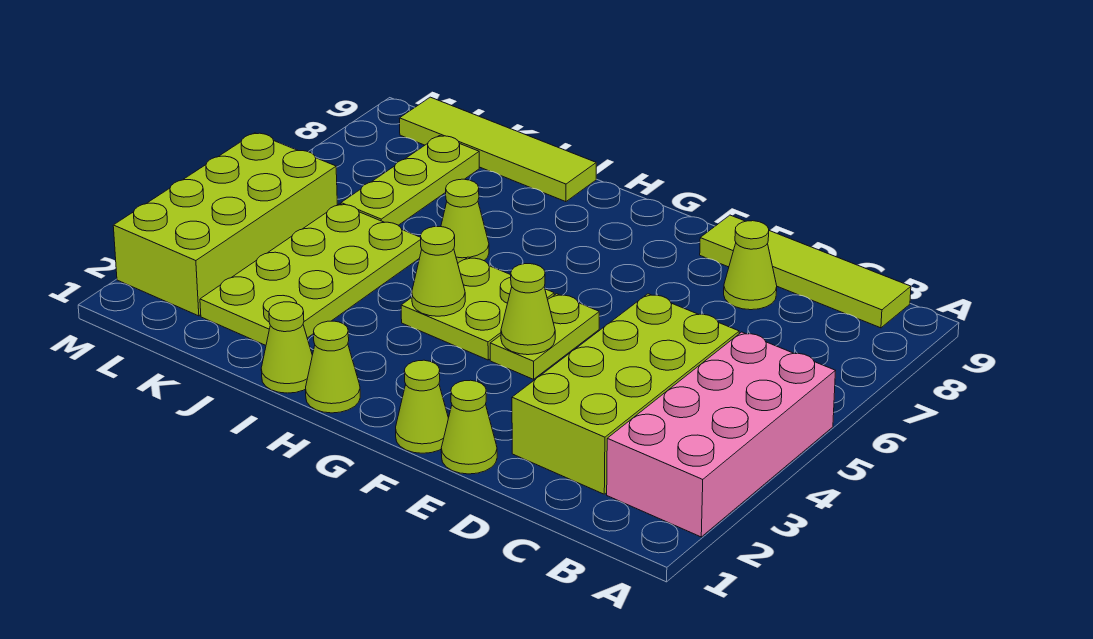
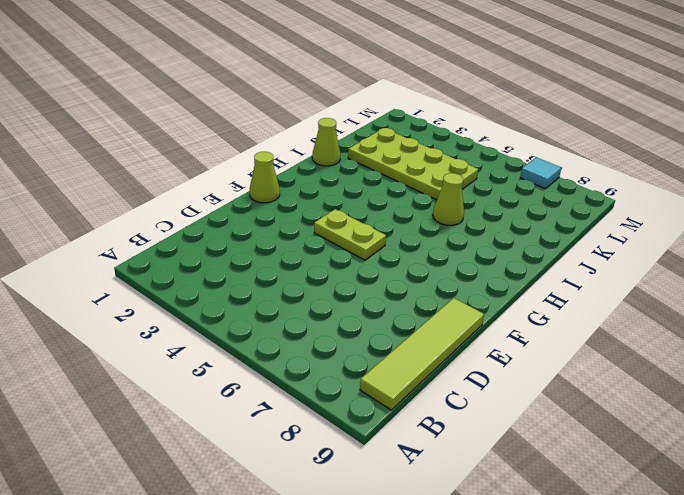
cyan 1x1 tile [520,157,561,189] -> none
none -> pink 2x4 brick [607,332,835,537]
none -> lime 2x4 brick [512,294,739,494]
none -> lime 1x1 cone [724,221,777,310]

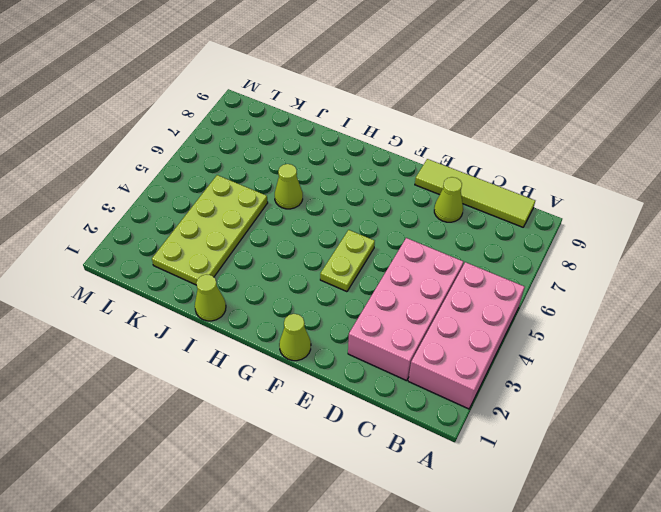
pink 2x4 brick [348,238,463,381] -> lime 2x4 brick [512,294,739,494]
none -> lime 1x1 cone [441,380,497,474]
none -> lime 2x2 plate [401,257,554,360]
none -> lime 1x1 cone [306,321,360,413]

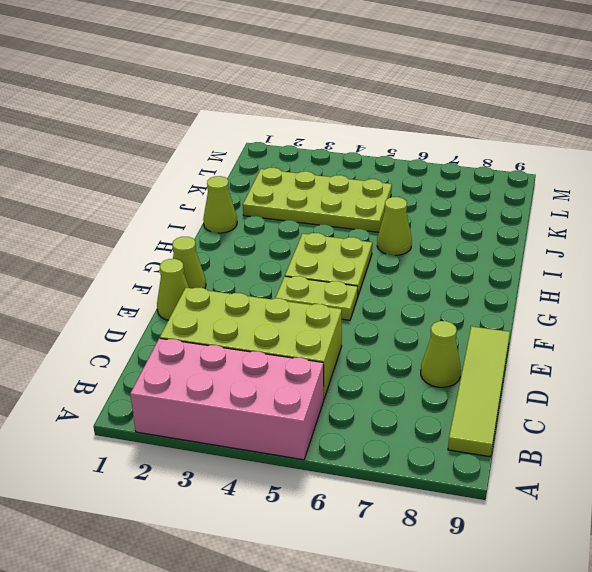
none -> lime 1x1 cone [306,321,360,413]
none -> lime 1x4 tile [399,97,596,202]
none -> lime 1x3 plate [341,136,479,225]

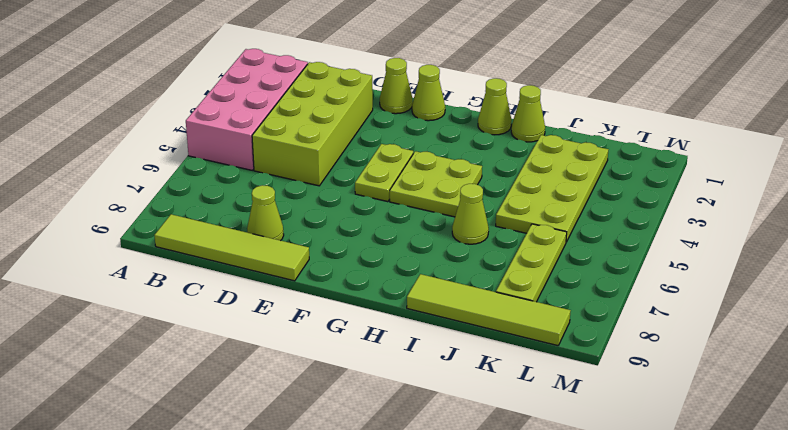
none -> lime 2x4 brick [113,133,337,316]
none -> lime 1x1 cone [501,264,555,355]
none -> lime 1x1 cone [412,227,465,316]

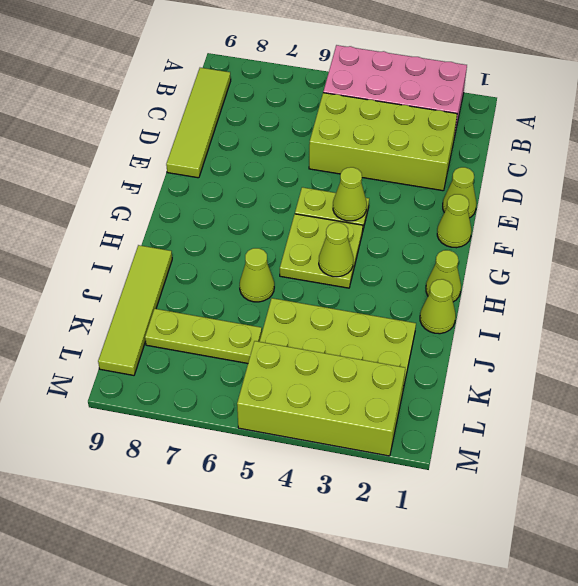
none -> lime 1x1 cone [724,221,777,310]

